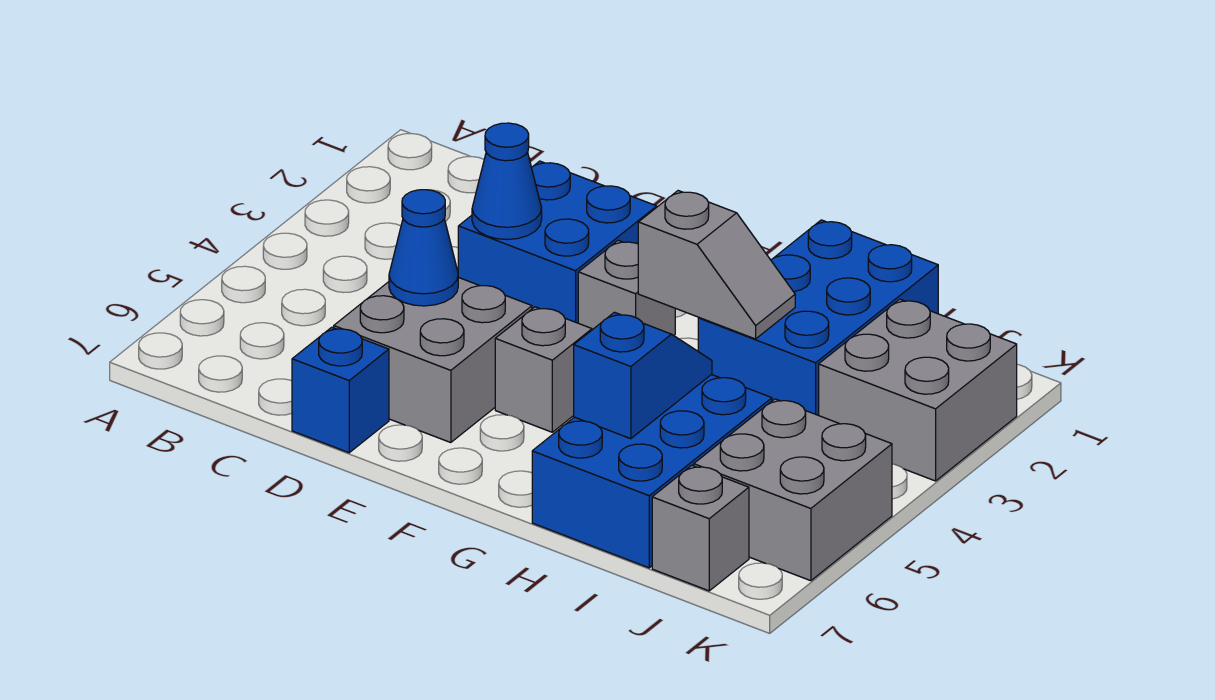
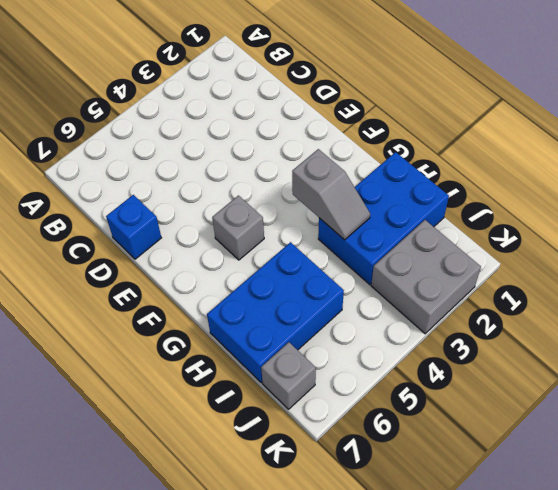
none -> blue 2x2 brick [458,161,657,323]
none -> grey 2x2 brick [334,277,532,443]
none -> grey 1x1 brick [578,240,675,336]

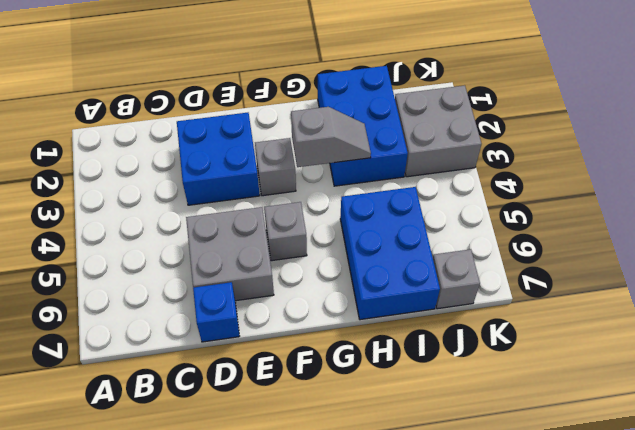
none -> grey 2x2 brick [694,399,892,581]
none -> blue 1x1 cone [472,123,542,240]
none -> blue 1x1 cone [389,190,458,306]

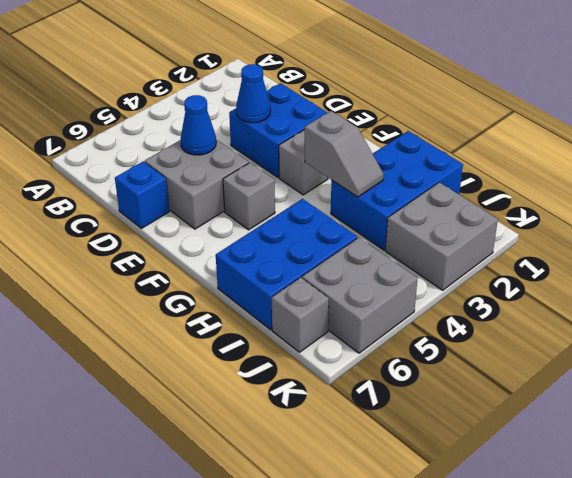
none -> blue 1x2 slope [574,312,712,439]

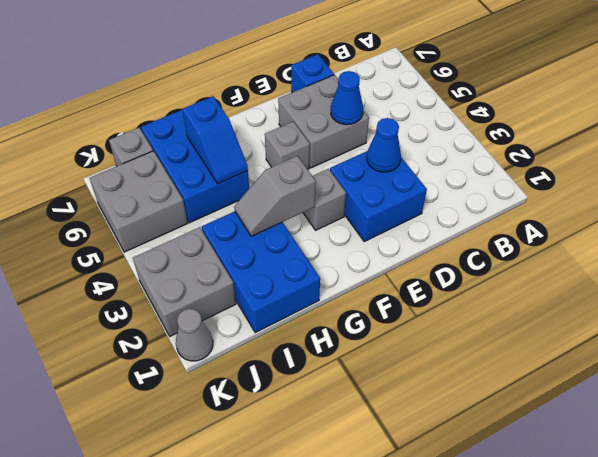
grey 1x1 cone [176,309,213,361] -> none

